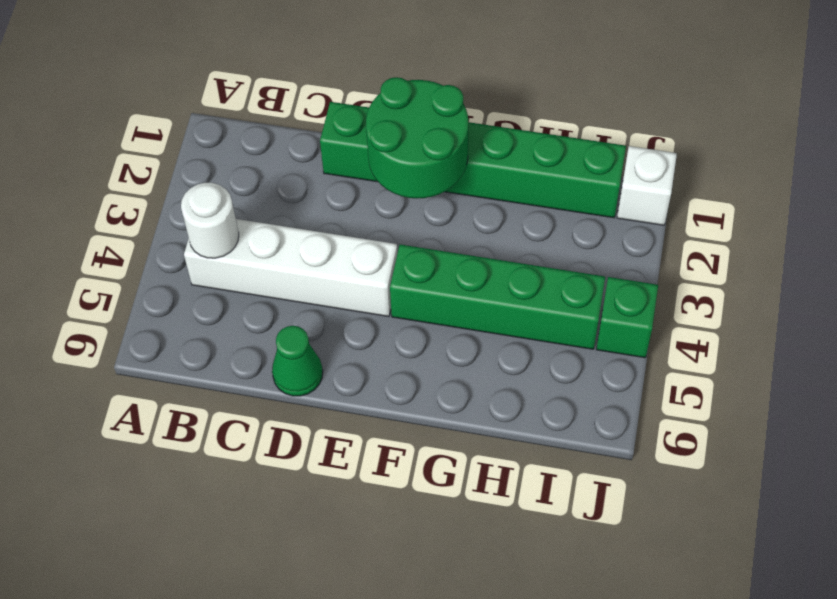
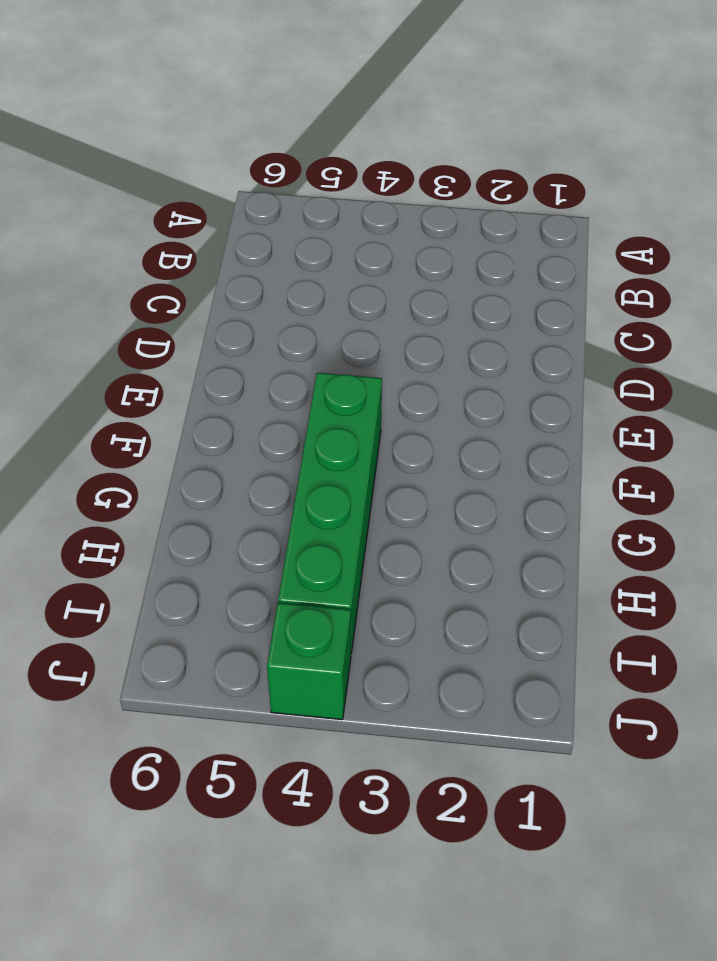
none -> white 1x4 brick [184,219,398,317]
none -> green 1x6 brick [320,102,626,218]

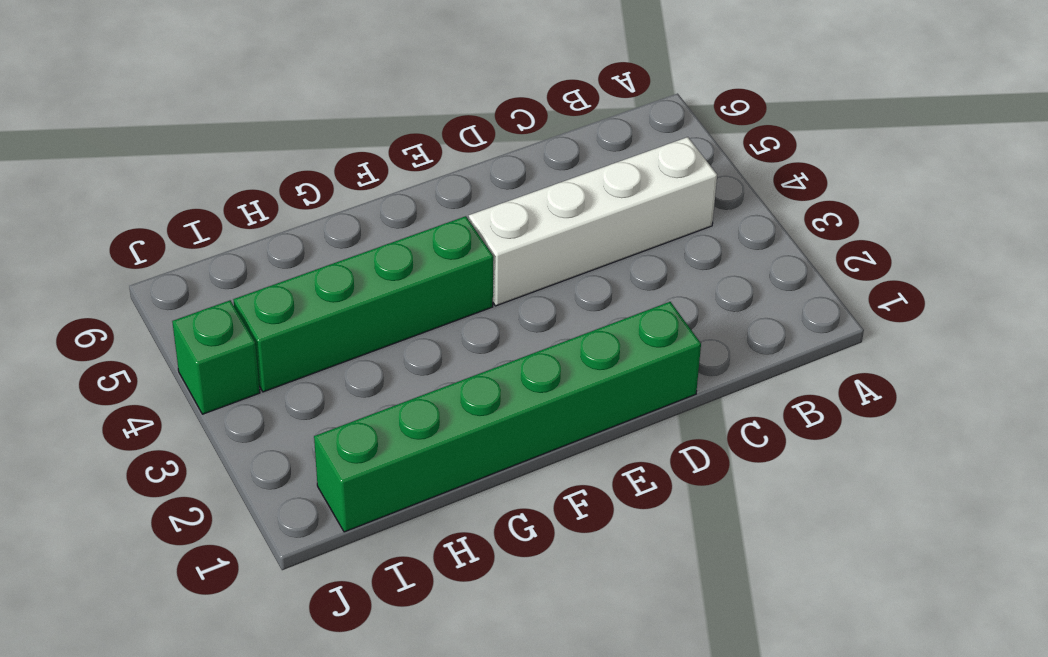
none -> green 1x1 cone [272,326,323,396]
none -> white 1x1 brick [617,146,677,225]

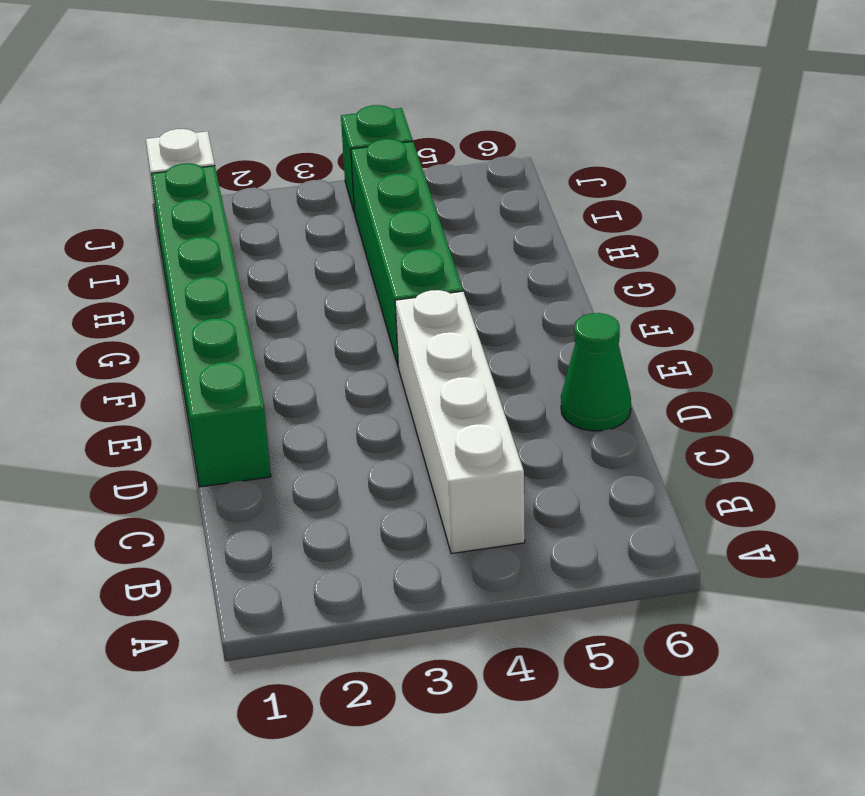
none -> white 1x1 round brick [181,183,239,258]
none -> green 2x2 round brick [366,77,469,199]

